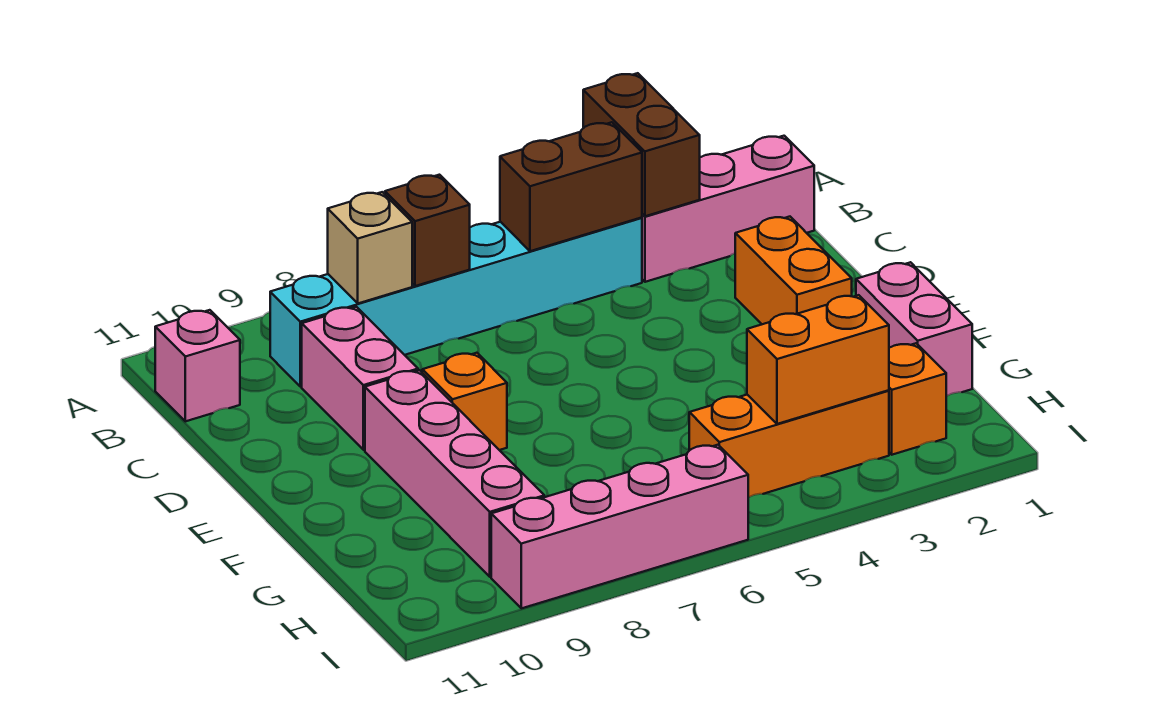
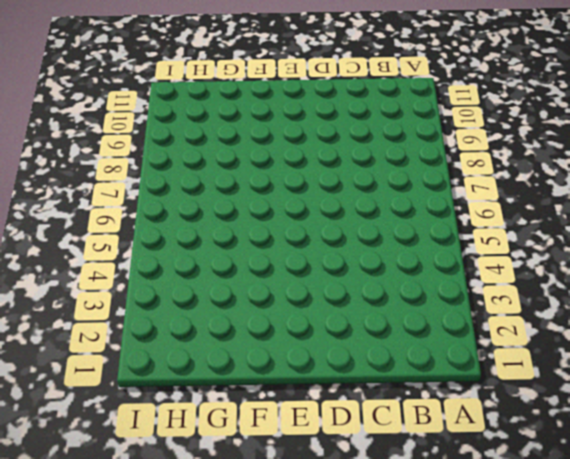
none -> pink 1x3 brick [642,136,814,282]
none -> cyan 1x6 brick [270,218,642,387]
none -> pink 1x1 brick [155,310,240,421]

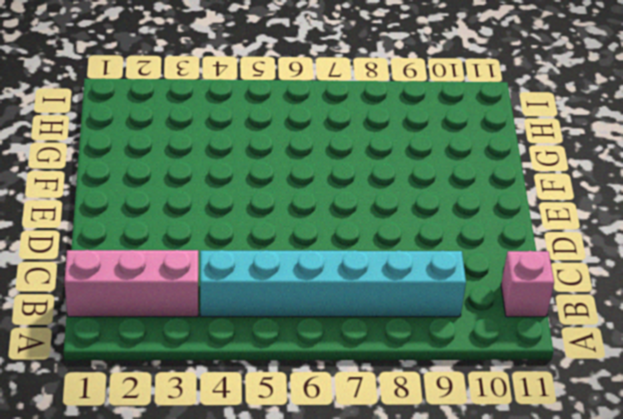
none -> pink 1x2 brick [302,307,418,450]
none -> orange 1x2 brick [735,217,852,324]
none -> orange 1x1 brick [422,353,507,450]

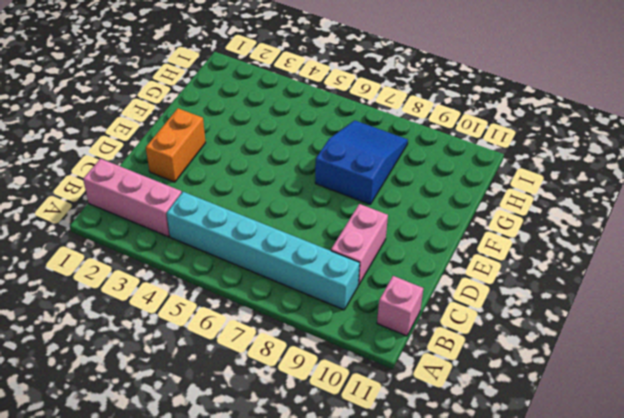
blue 2x3 slope [315,120,408,204] -> none
none -> orange 1x1 brick [422,353,507,450]
none -> pink 1x4 brick [365,370,544,577]
none -> pink 1x2 brick [856,262,972,396]

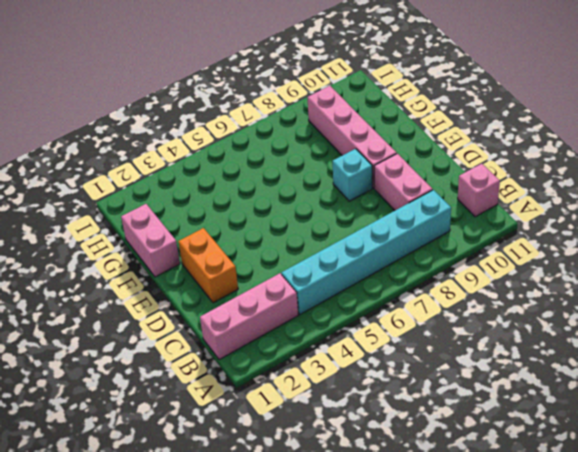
cyan 1x1 brick [333,149,372,201] -> orange 1x1 brick [422,353,507,450]
none -> orange 1x1 brick [889,343,946,455]
none -> orange 1x3 brick [689,390,889,497]
none -> pink 1x4 brick [491,445,748,608]

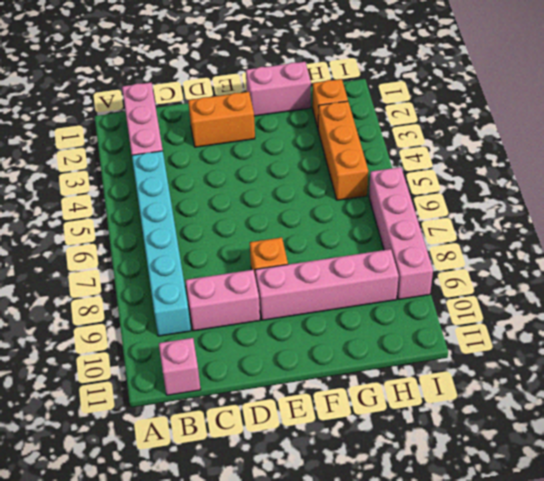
none -> brown 1x2 brick [583,73,700,216]
none -> brown 1x2 brick [500,122,642,251]
none -> brown 1x1 brick [385,175,470,286]

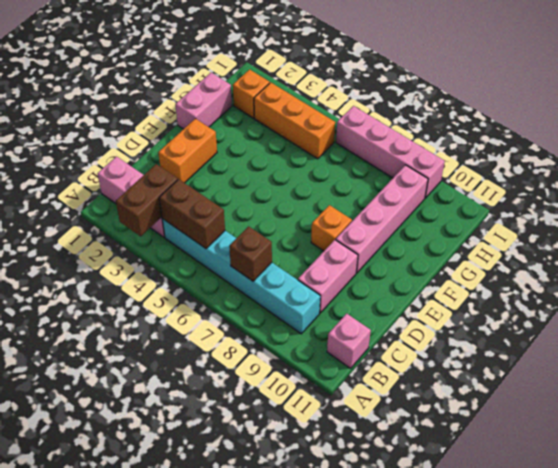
none -> tan 1x1 brick [328,192,412,303]
none -> orange 1x2 brick [747,295,889,424]

